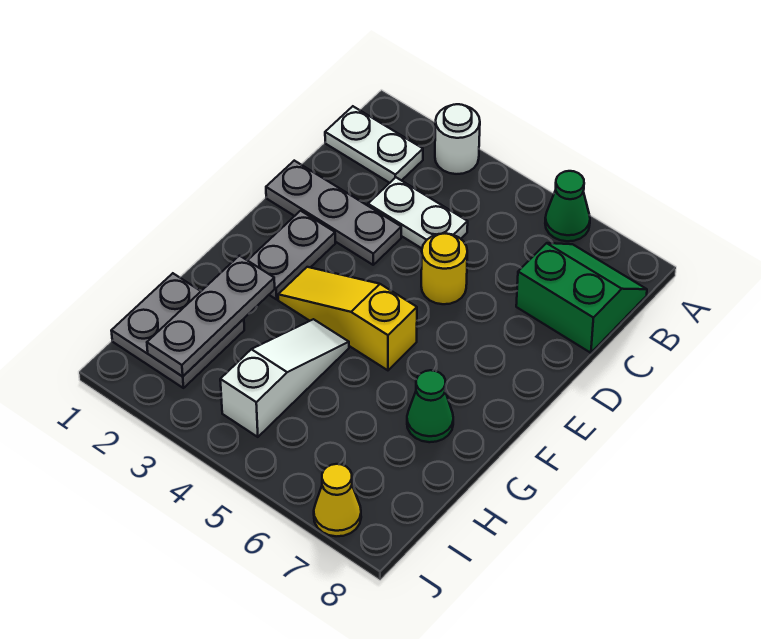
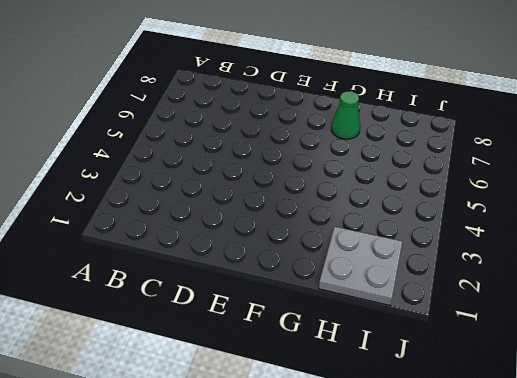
none -> white 1x1 round brick [435,104,480,174]
none -> green 1x1 cone [545,171,590,241]
none -> white 1x2 plate [325,106,423,183]

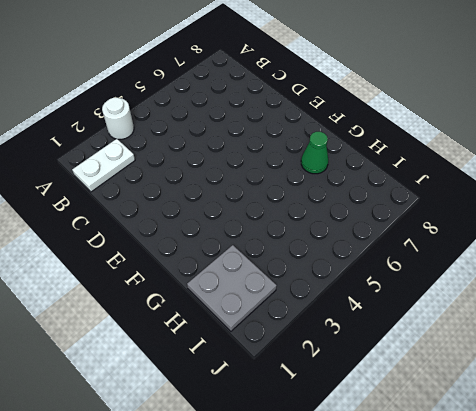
none -> green 1x1 cone [545,171,590,241]
none -> green 2x2 slope [516,243,647,353]
none -> white 1x2 plate [368,177,468,248]

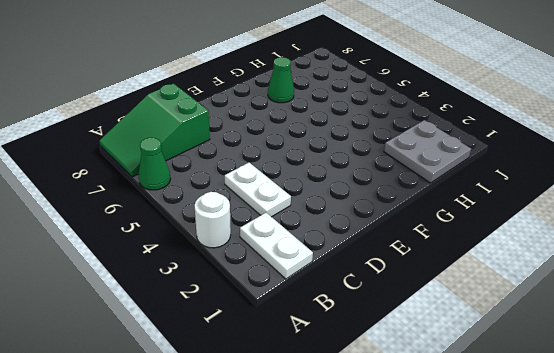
green 2x3 slope [99,83,210,177] -> green 2x2 slope [516,243,647,353]
none -> grey 1x3 plate [266,161,401,265]
none -> yellow 1x1 round brick [421,233,467,304]
none -> grey 1x2 plate [248,211,335,299]

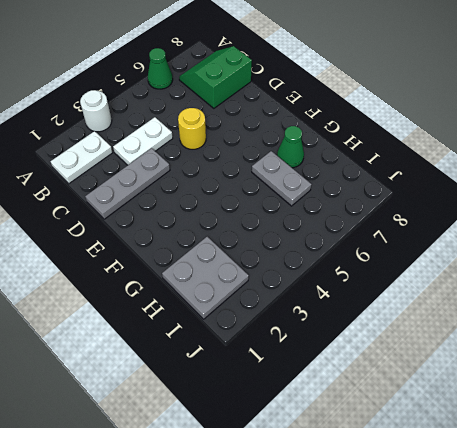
grey 1x2 plate [252,151,312,206] -> grey 1x2 plate moved to [248,211,335,299]
none -> yellow 1x3 slope [278,267,417,370]
none -> white 1x3 slope [220,319,349,437]
none -> yellow 1x1 cone [314,464,361,536]

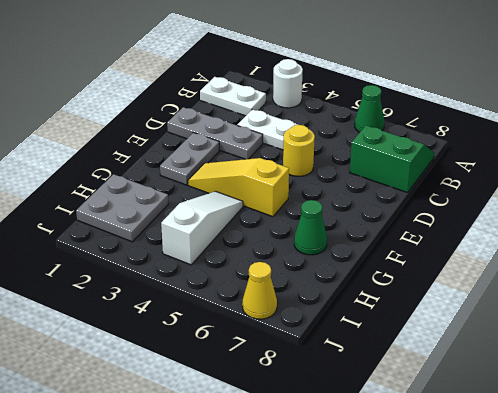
none -> grey 1x3 plate [147,256,275,376]

